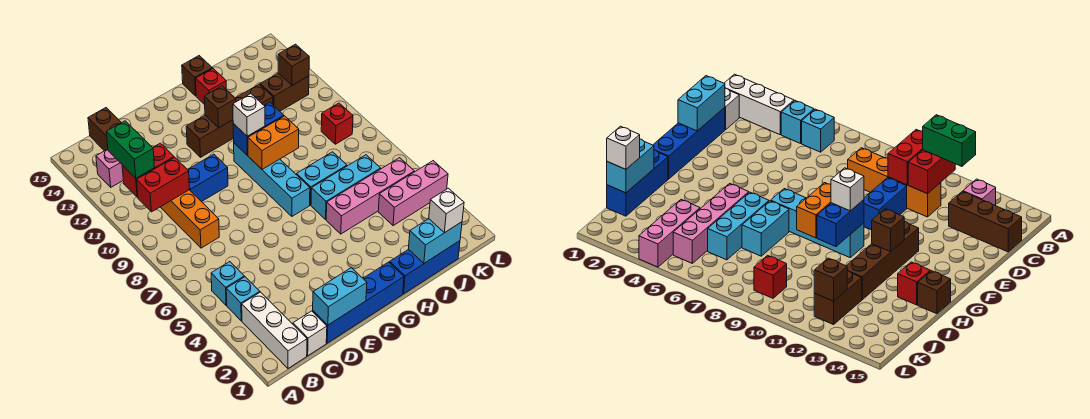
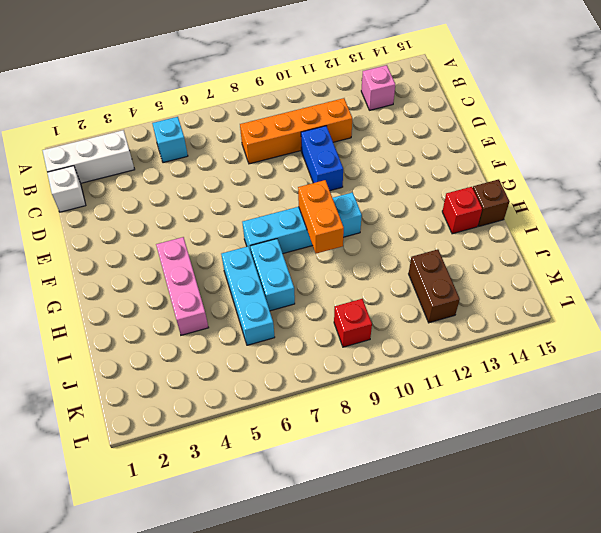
pink 1x3 brick [156,237,209,335] -> pink 1x3 brick moved to [378,161,448,226]
none -> cyan 1x1 brick [226,277,260,321]
none -> brown 1x3 brick [88,108,121,151]
none -> blue 1x4 brick [313,262,404,343]
none -> brown 1x4 brick [186,84,273,157]

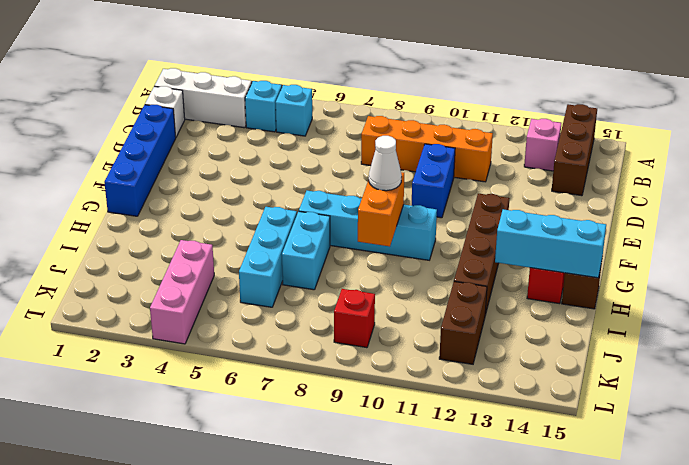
brown 1x3 brick [552,104,597,196] -> brown 1x3 brick turned to [88,108,121,151]
white 1x1 cone [369,136,402,191] -> none
cyan 1x3 brick [495,209,606,278] -> none
none -> blue 1x3 brick [390,241,460,294]
none -> pink 1x4 brick [326,158,414,234]
none -> red 1x2 brick [137,157,189,212]
none -> red 1x2 brick [122,143,174,197]

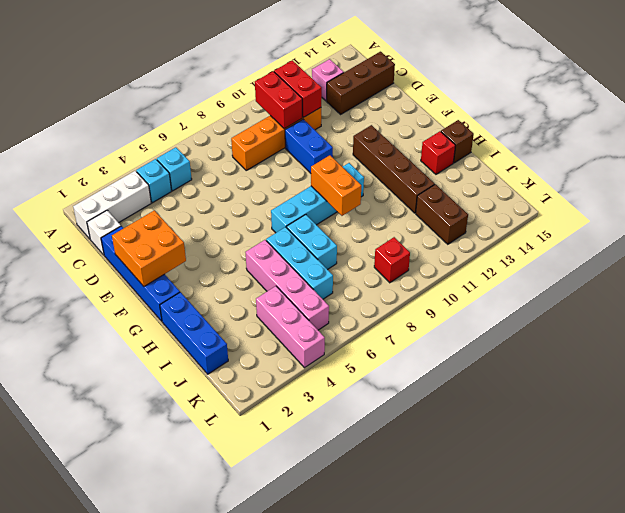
orange 2x2 brick [112,210,186,286] -> cyan 1x2 brick [313,268,367,325]
none -> blue 1x2 brick [233,102,284,156]
none -> brown 1x1 brick [204,86,236,128]
none -> cyan 1x2 brick [409,219,462,263]
none -> brown 1x1 brick [278,44,309,85]

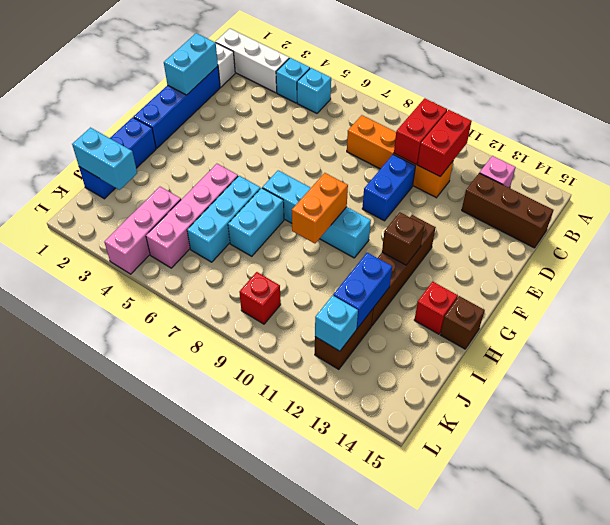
blue 1x2 brick [333,253,392,328] -> blue 1x2 brick moved to [233,102,284,156]
cyan 1x2 brick [72,128,137,190] -> cyan 1x2 brick turned to [409,219,462,263]
cyan 1x1 brick [315,295,358,351] -> brown 1x1 brick [278,44,309,85]
none -> green 1x2 brick [106,121,155,178]
none -> white 1x1 brick [233,94,265,136]
none -> white 1x1 brick [429,188,464,233]

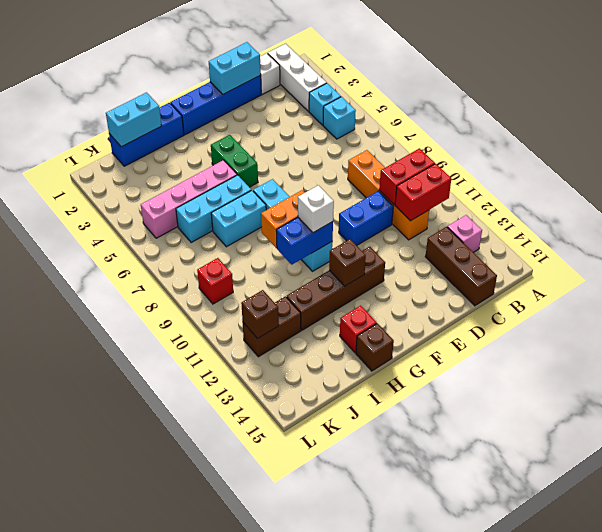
green 1x2 brick [211,135,258,187] -> green 1x2 brick moved to [106,121,155,178]
none -> pink 1x3 brick [378,161,448,226]
none -> white 1x1 brick [429,188,464,233]

